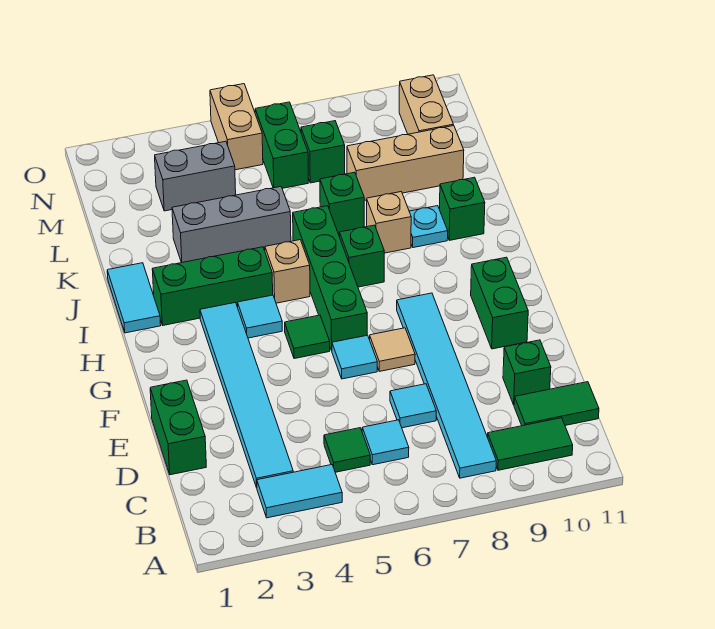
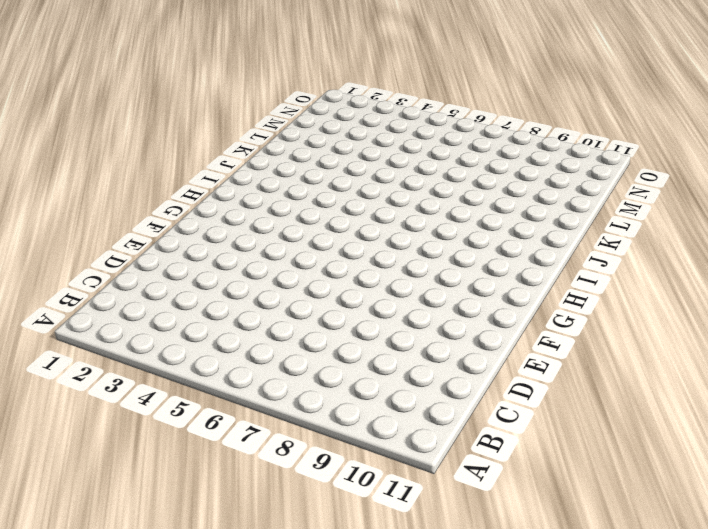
none -> cyan 1x2 tile [257,465,342,518]
none -> cyan 1x6 tile [397,293,496,478]
none -> green 1x2 tile [488,418,573,470]
none -> cyan 1x6 tile [200,303,293,488]

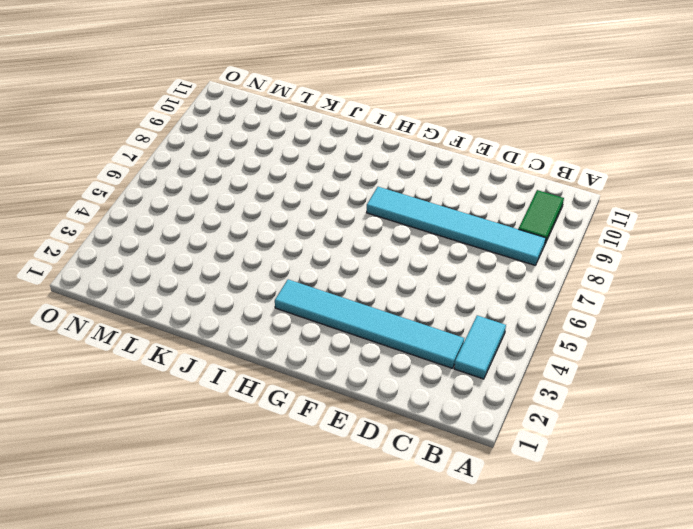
none -> green 1x1 tile [324,428,370,472]
none -> cyan 1x1 tile [362,420,409,465]
none -> green 1x2 tile [514,382,599,426]
none -> green 1x2 brick [150,380,206,475]

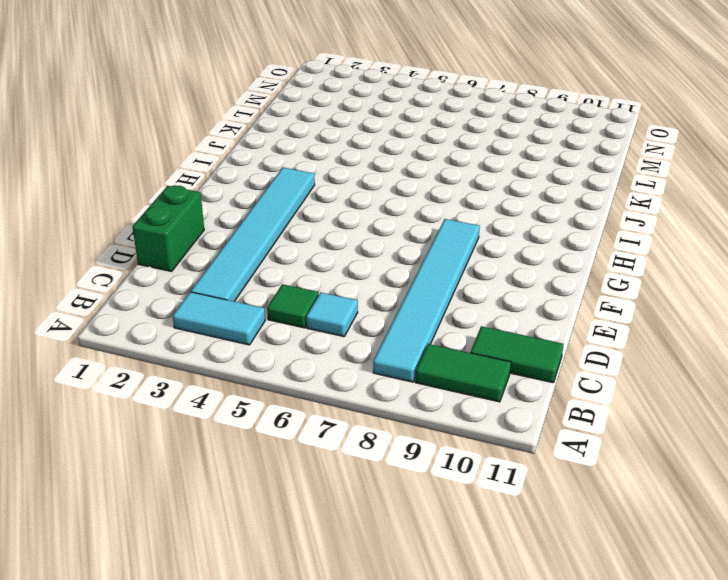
none -> cyan 1x1 tile [390,384,436,428]
none -> green 1x1 brick [503,340,551,405]
none -> cyan 1x1 tile [332,335,377,379]
none -> tan 1x1 tile [370,328,415,371]

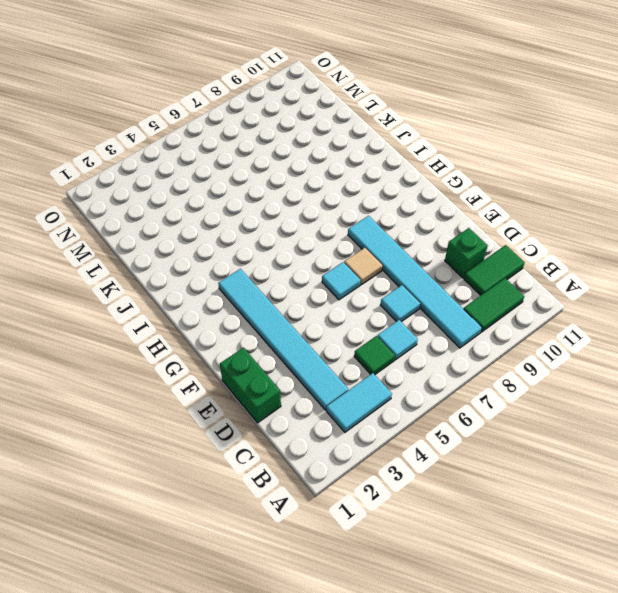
none -> green 1x2 brick [471,257,528,349]
none -> green 1x1 tile [285,315,330,359]
none -> green 1x4 brick [293,206,367,351]
none -> cyan 1x1 tile [238,295,282,338]

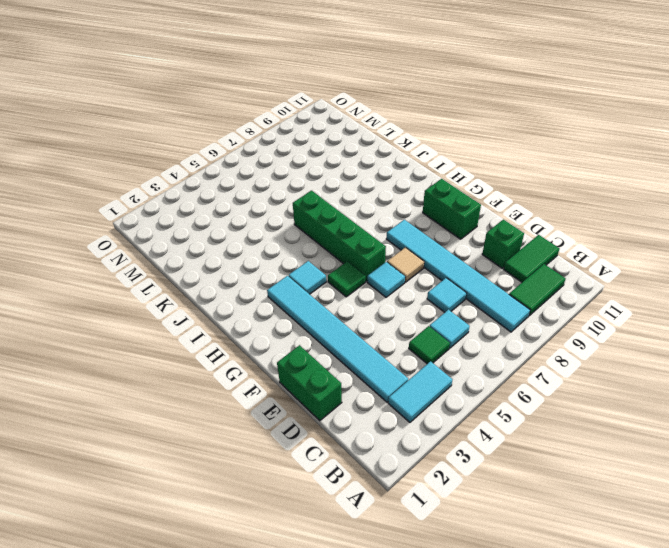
none -> cyan 1x2 tile [107,263,161,333]
none -> green 1x3 brick [152,247,273,325]
none -> tan 1x1 brick [265,240,310,303]
none -> green 1x1 brick [339,225,384,287]

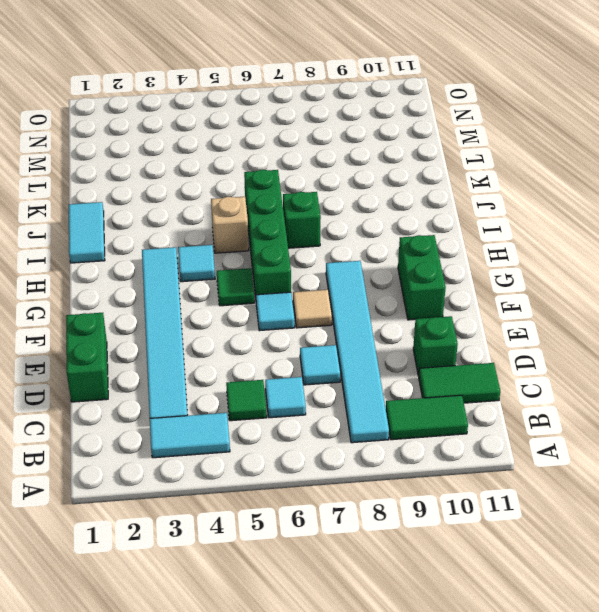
none -> green 1x3 brick [152,247,273,325]
none -> tan 1x1 brick [367,192,411,253]
none -> cyan 1x1 plate [409,206,448,248]
none -> green 1x1 brick [440,177,485,240]

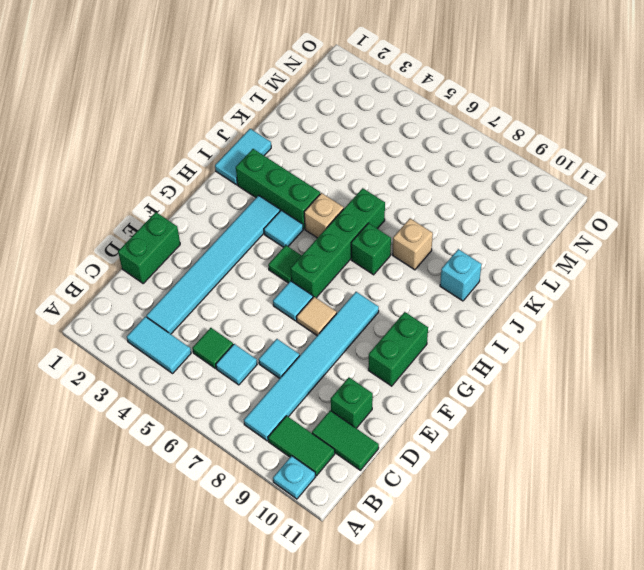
cyan 1x1 plate [273,456,315,499] -> cyan 1x1 plate moved to [409,206,448,248]
cyan 1x1 brick [440,249,482,301] -> green 1x1 brick [440,177,485,240]
none -> grey 1x3 brick [172,187,291,262]
none -> green 1x1 brick [320,172,364,234]
none -> tan 1x3 brick [347,126,464,200]
none -> grey 1x2 brick [155,141,236,211]

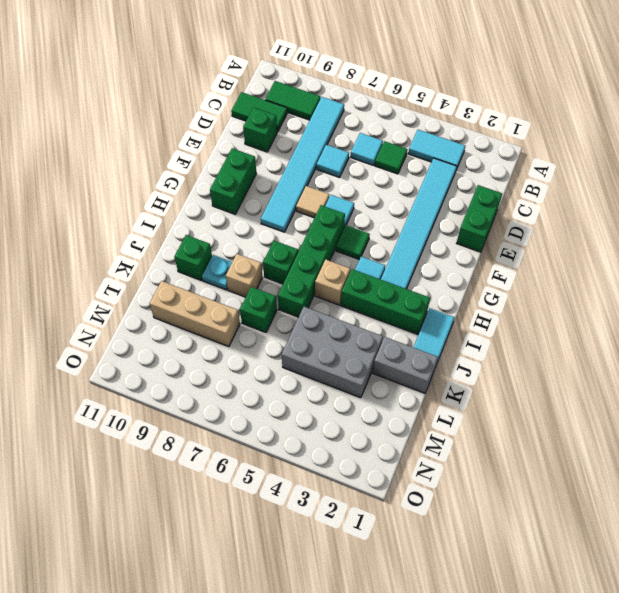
grey 1x2 brick [373,337,438,393] -> grey 1x2 brick moved to [155,141,236,211]
grey 2x3 brick [282,307,383,398] -> grey 1x3 brick [172,187,291,262]
none -> green 1x2 brick [255,102,308,188]
none -> green 1x1 brick [301,121,345,183]
none -> tan 1x2 brick [399,75,453,134]
none -> tan 1x2 brick [210,84,263,170]

